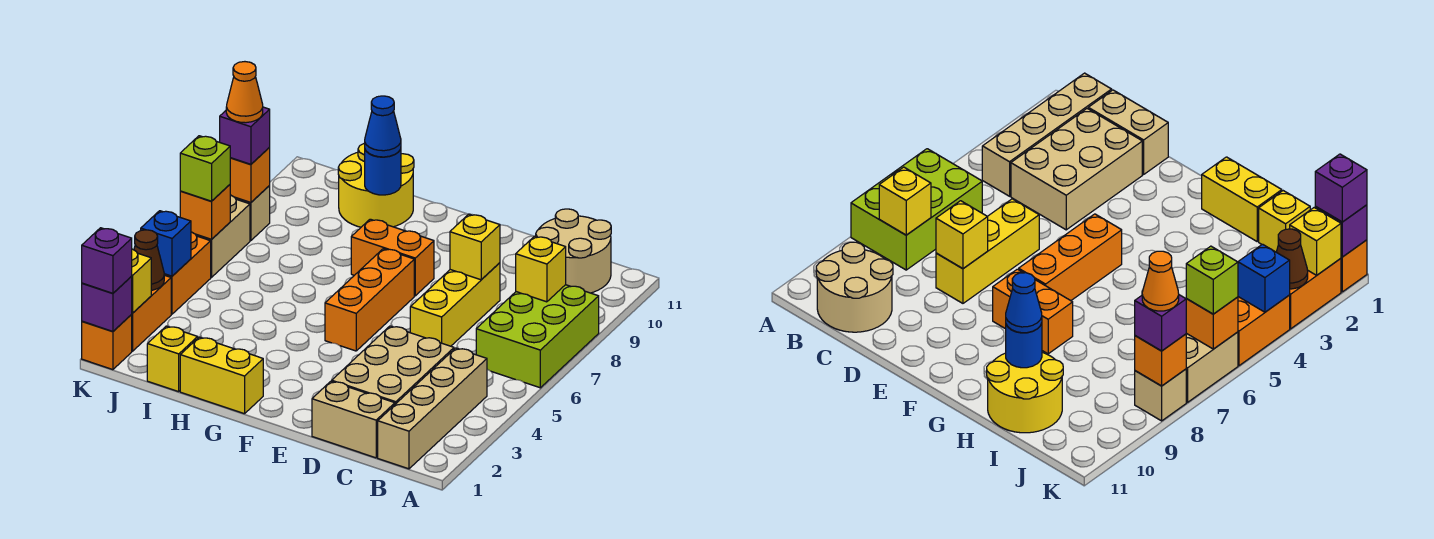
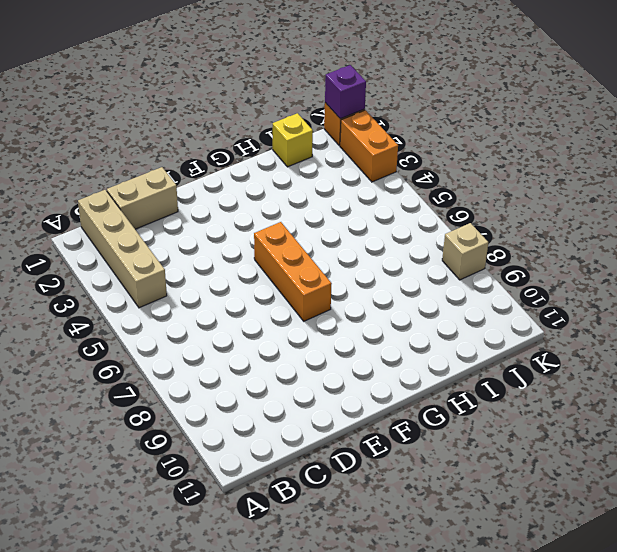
none -> lime 2x3 brick [476,285,599,388]
none -> tan 2x2 round brick [536,209,611,293]
none -> tan 2x3 brick [332,326,454,404]
none -> yellow 1x3 brick [410,263,500,346]

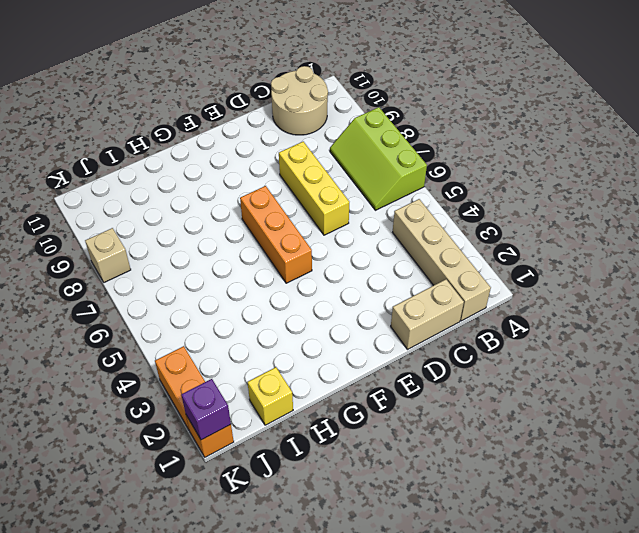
lime 2x3 slope [330,107,427,210] -> lime 2x3 brick [476,285,599,388]
none -> tan 2x3 brick [332,326,454,404]
none -> orange 1x2 brick [351,219,434,296]
none -> yellow 1x2 brick [180,337,263,414]
none -> yellow 2x2 round brick [338,143,414,227]

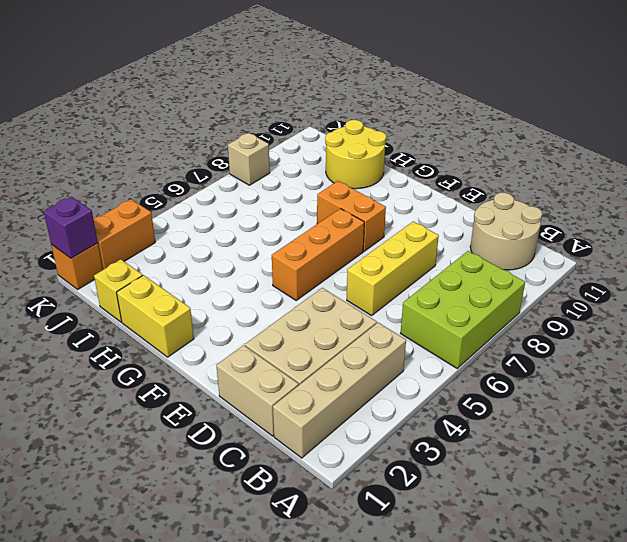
none -> orange 1x2 brick [164,232,211,314]
none -> tan 1x2 brick [196,195,250,277]
none -> yellow 1x1 brick [516,236,566,302]
none -> yellow 1x1 brick [450,214,500,280]

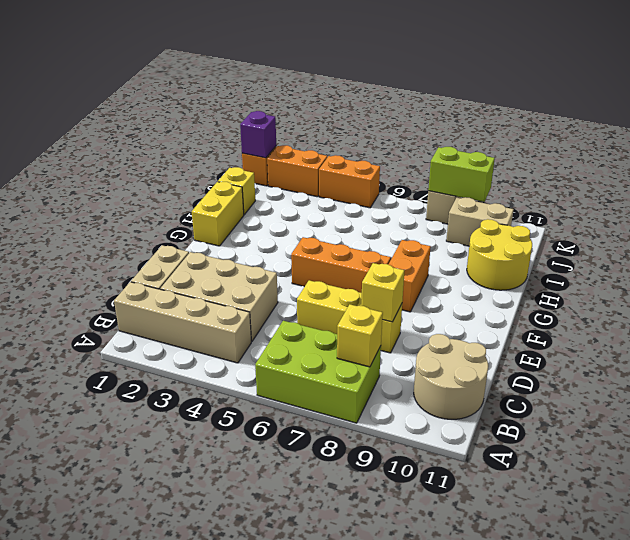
tan 1x2 brick [446,197,514,246] -> tan 1x2 brick moved to [196,195,250,277]
lime 1x2 brick [428,147,495,202] -> orange 1x1 brick [230,148,270,203]
none -> blue 1x1 round brick [365,149,401,195]
none -> yellow 1x1 brick [132,249,151,313]
none -> brown 1x1 cone [134,230,164,290]
none -> blue 1x1 brick [141,211,191,276]

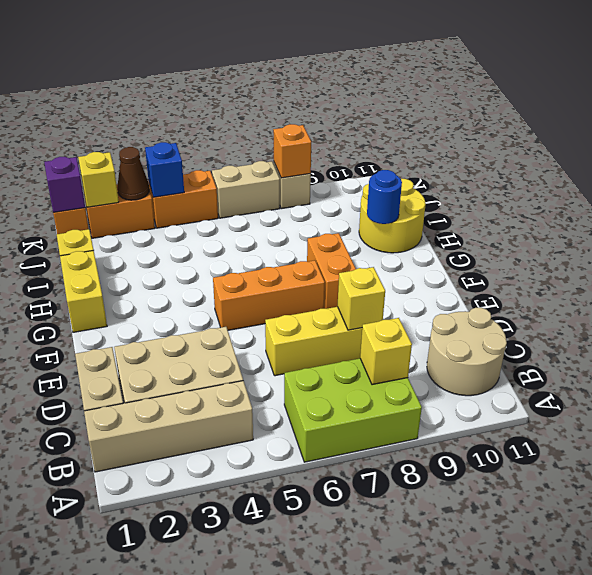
none -> orange 1x1 brick [180,185,230,239]
none -> blue 1x1 cone [365,96,401,157]
none -> purple 1x1 brick [82,228,132,293]
none -> lime 1x1 brick [180,136,230,201]

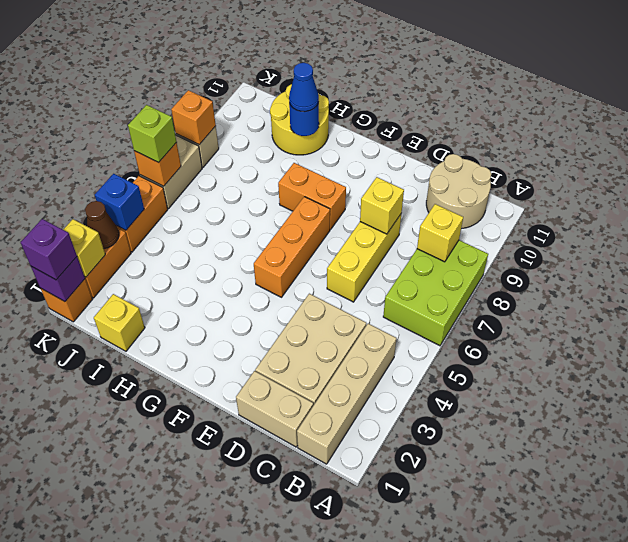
none -> yellow 1x2 brick [180,337,263,414]
none -> purple 1x1 brick [220,107,270,164]
none -> orange 1x1 cone [226,62,263,123]

